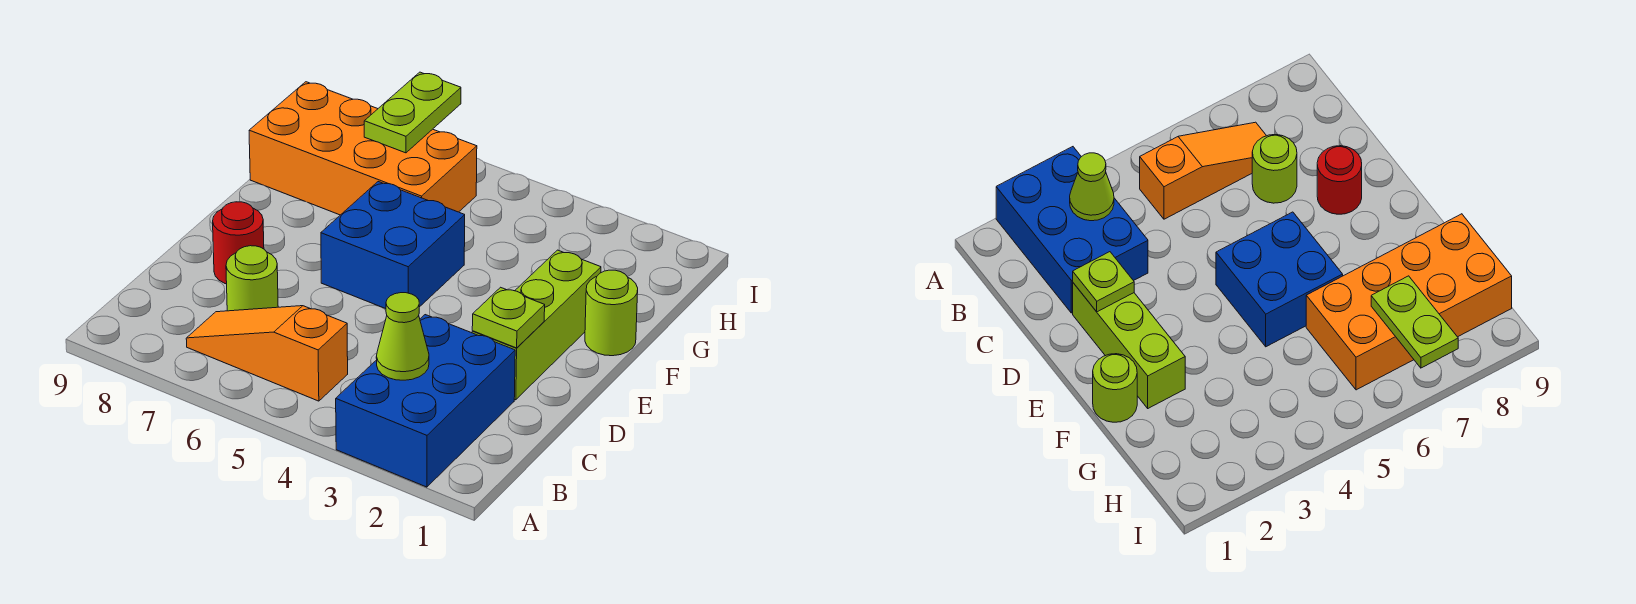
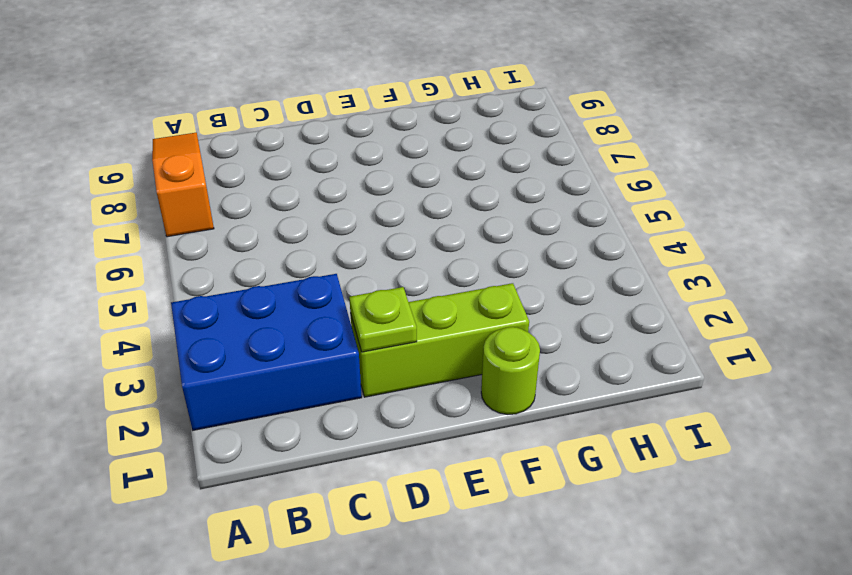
orange 1x3 slope [152,133,214,237] -> orange 1x3 slope moved to [186,306,348,401]
none -> lime 1x1 round brick [226,246,278,311]
none -> red 1x1 round brick [213,202,264,284]

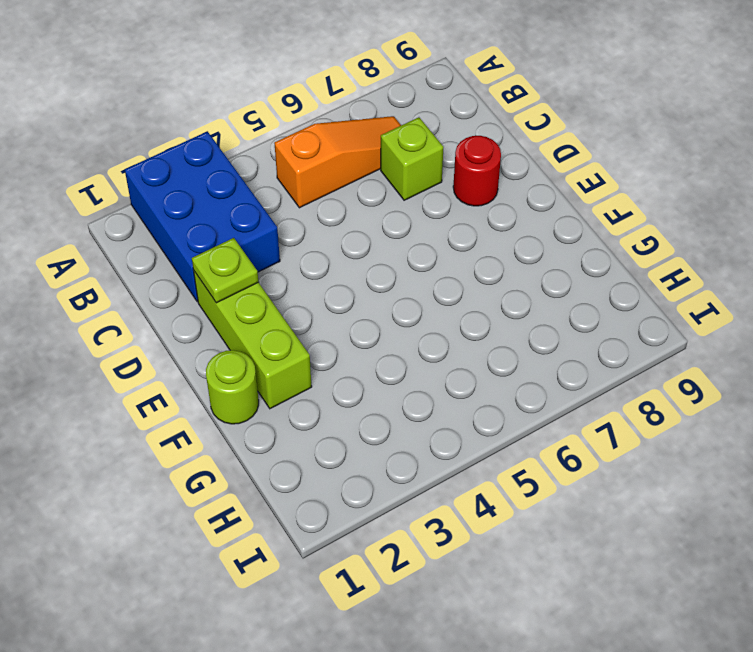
lime 1x1 brick [381,117,443,200] -> lime 1x1 round brick [226,246,278,311]
none -> blue 2x2 brick [321,182,465,309]
none -> orange 2x4 brick [249,82,477,215]

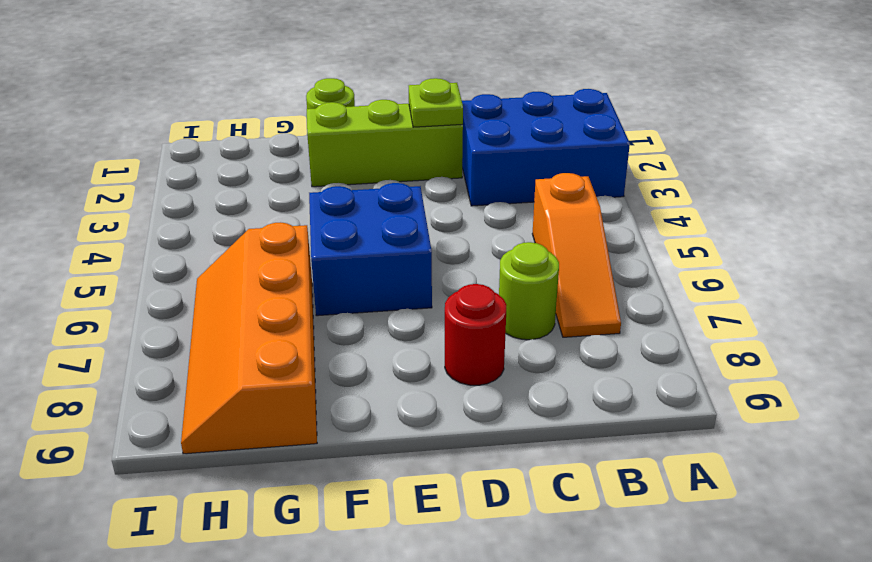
orange 2x4 slope [181,222,317,454] -> orange 2x4 brick [249,82,477,215]
none -> lime 1x1 cone [376,293,429,380]
none -> lime 1x2 plate [364,72,461,153]

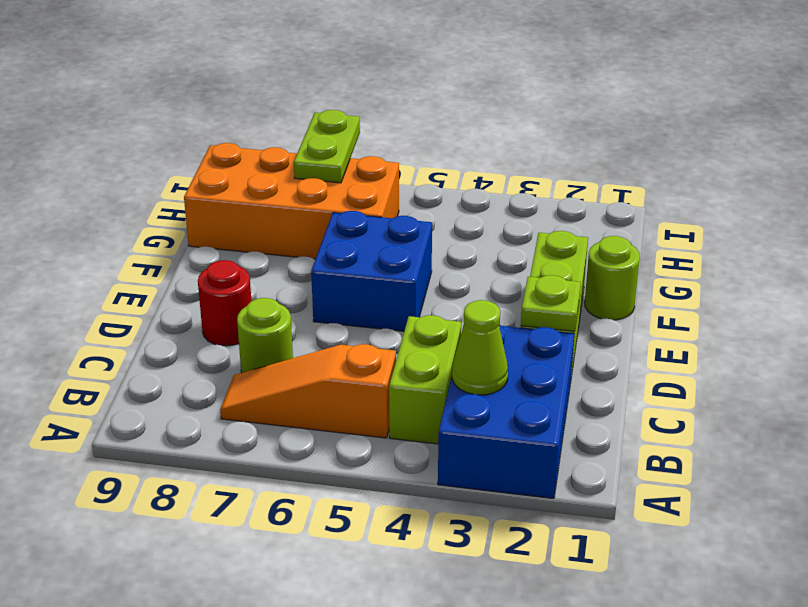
lime 1x2 brick [389,315,461,444] -> none

